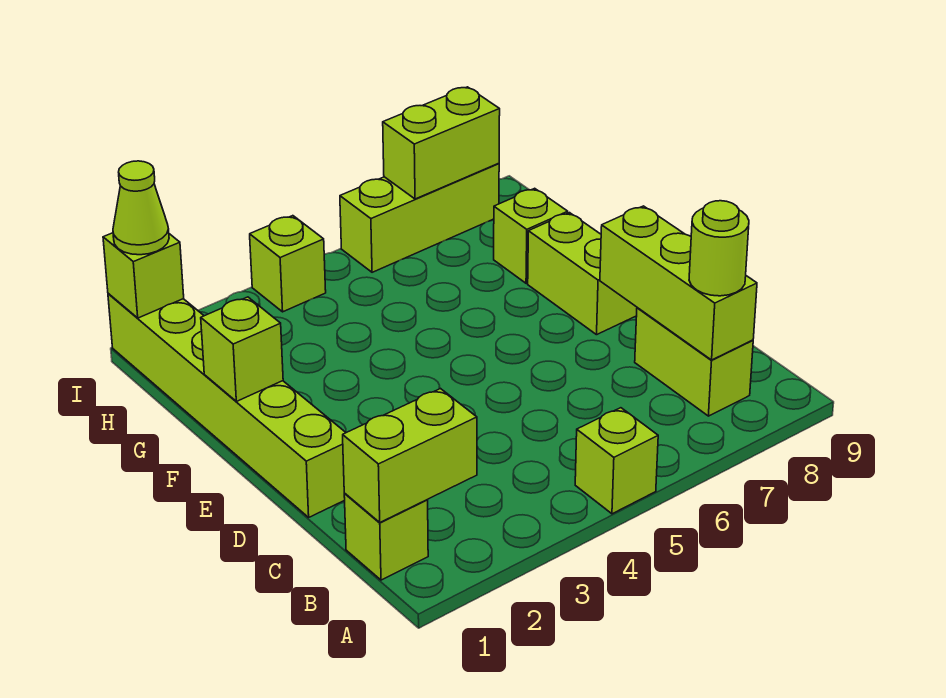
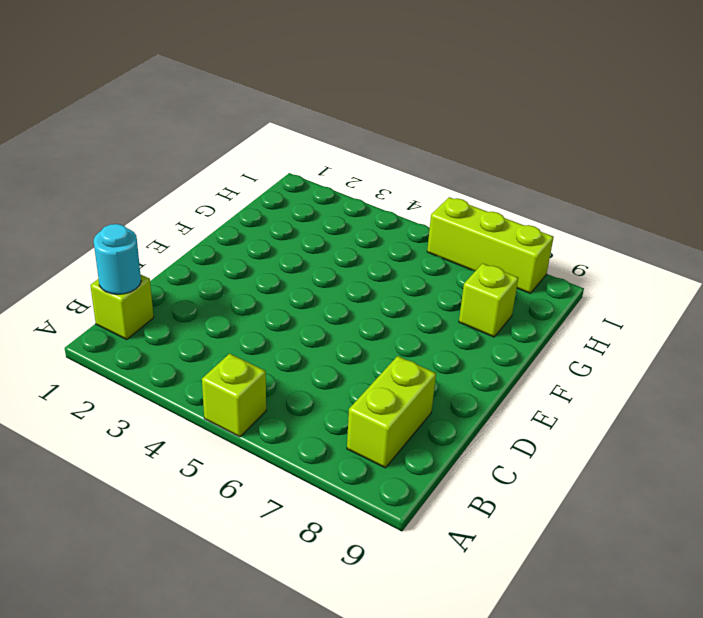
cyan 1x1 round brick [94,224,141,294] -> lime 1x2 brick [343,389,477,523]
none -> lime 1x6 brick [108,294,346,517]
none -> lime 1x2 brick [528,213,637,335]
none -> lime 1x1 brick [250,216,326,312]

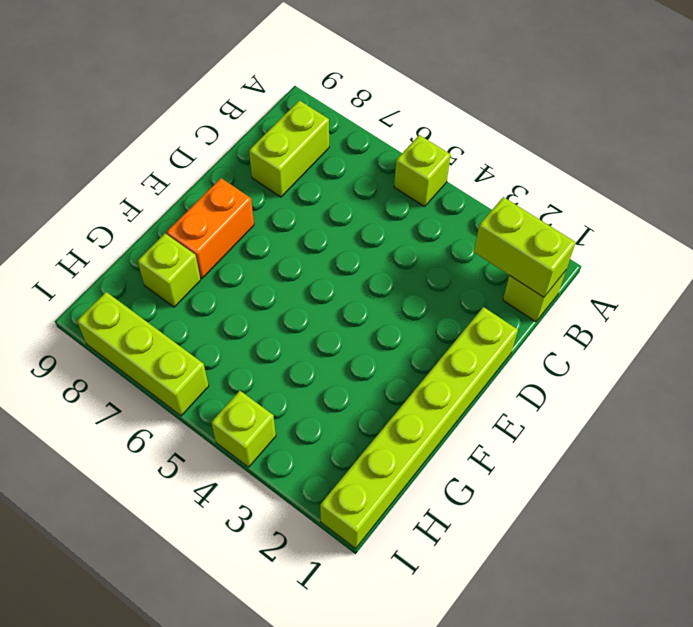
orange 1x2 brick [167,178,254,278] -> lime 1x2 brick [528,213,637,335]
none -> lime 1x3 brick [600,206,757,360]
none -> lime 1x1 brick [201,297,283,401]
none -> lime 1x1 brick [103,233,184,318]

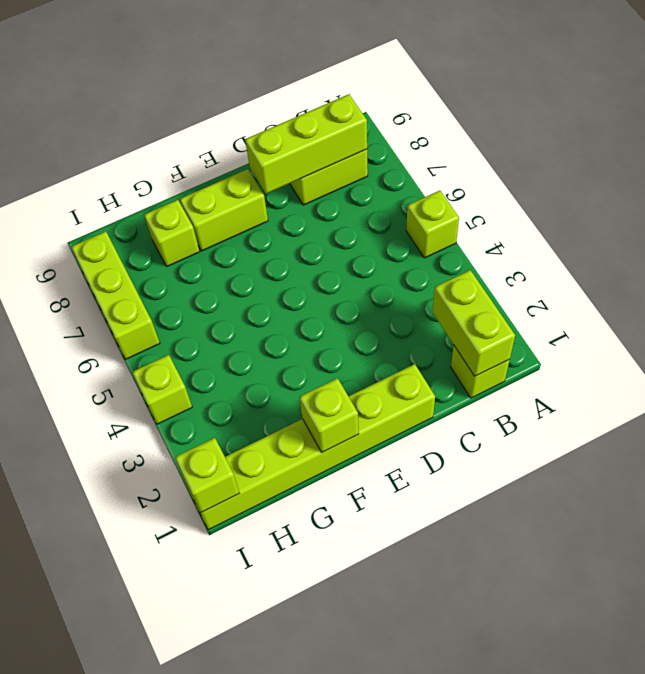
none -> lime 1x2 brick [383,87,500,199]
none -> lime 1x1 round brick [689,201,749,296]
none -> lime 1x1 cone [113,161,169,255]

